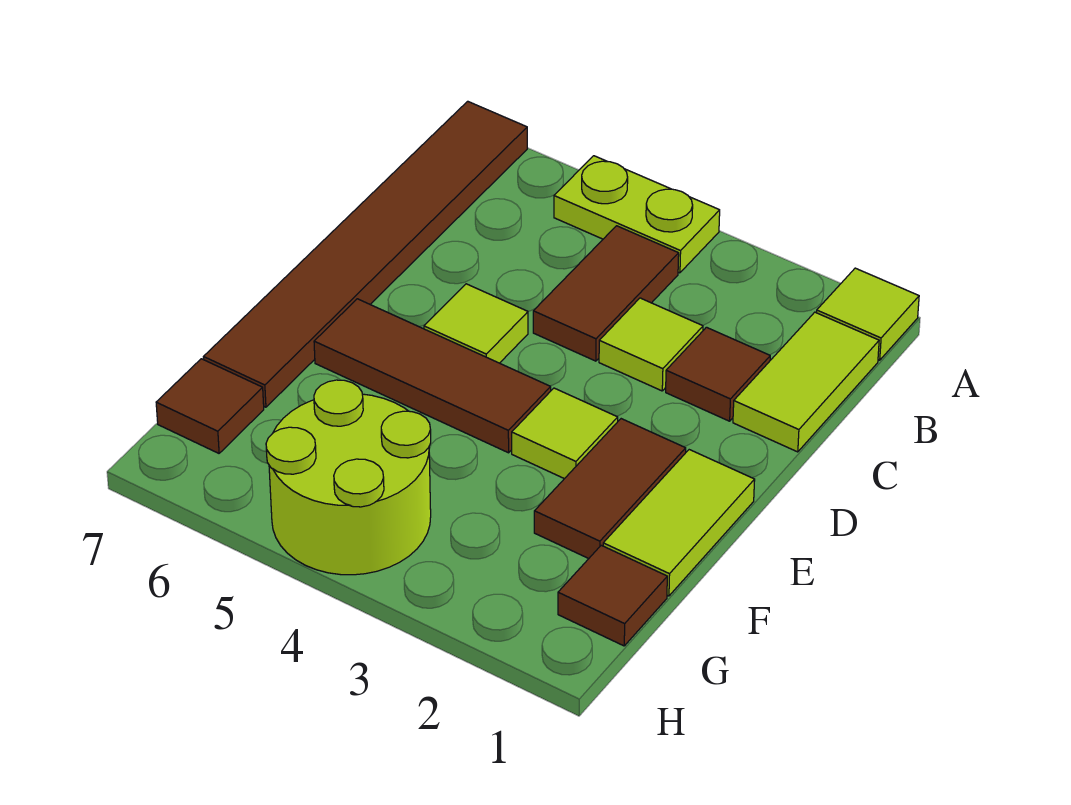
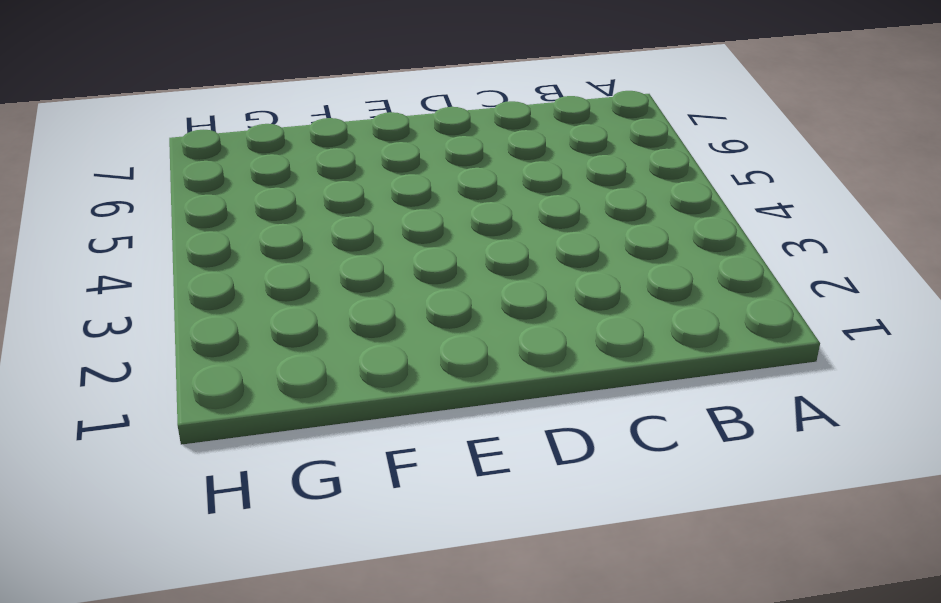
none -> lime 1x1 tile [817,268,919,360]
none -> lime 1x2 plate [554,156,720,273]
none -> brown 1x6 tile [204,101,527,407]

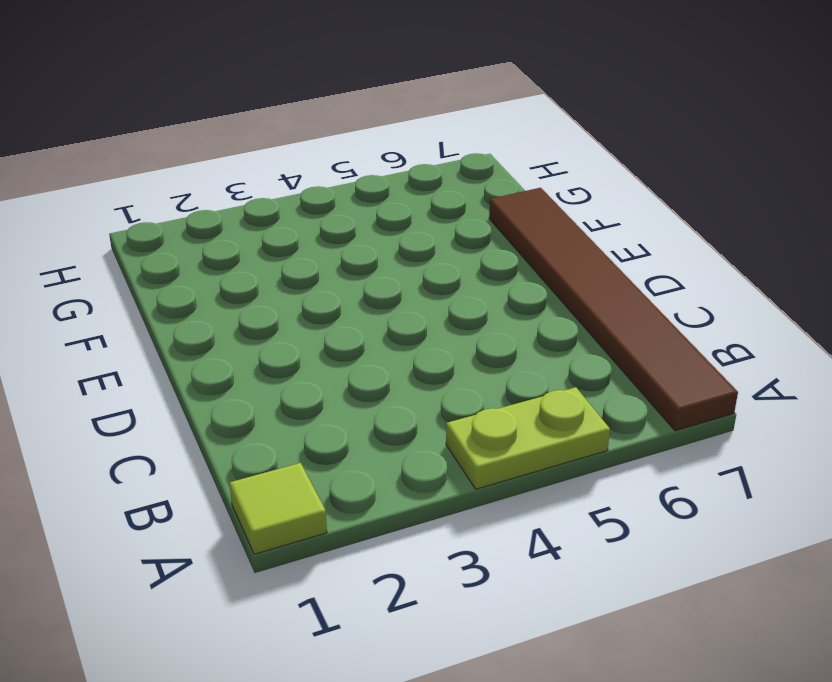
none -> lime 1x2 tile [733,312,879,452]
none -> brown 1x2 tile [533,226,679,361]
none -> brown 1x1 tile [666,327,770,421]

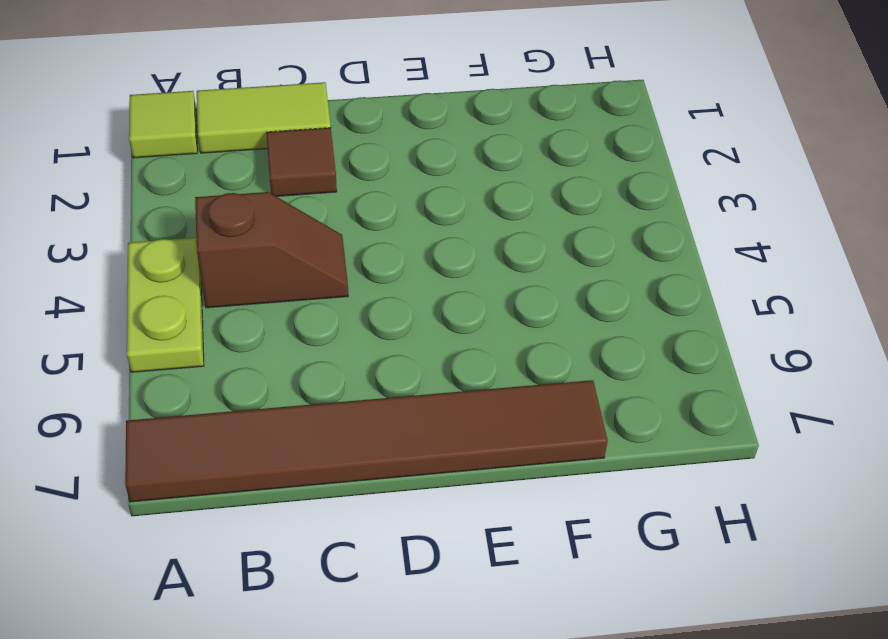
brown 1x2 slope [195,192,348,308] -> brown 1x2 tile [533,226,679,361]
none -> lime 1x1 tile [599,298,703,391]
none -> lime 1x1 tile [424,284,528,363]
none -> lime 1x2 tile [603,450,755,596]

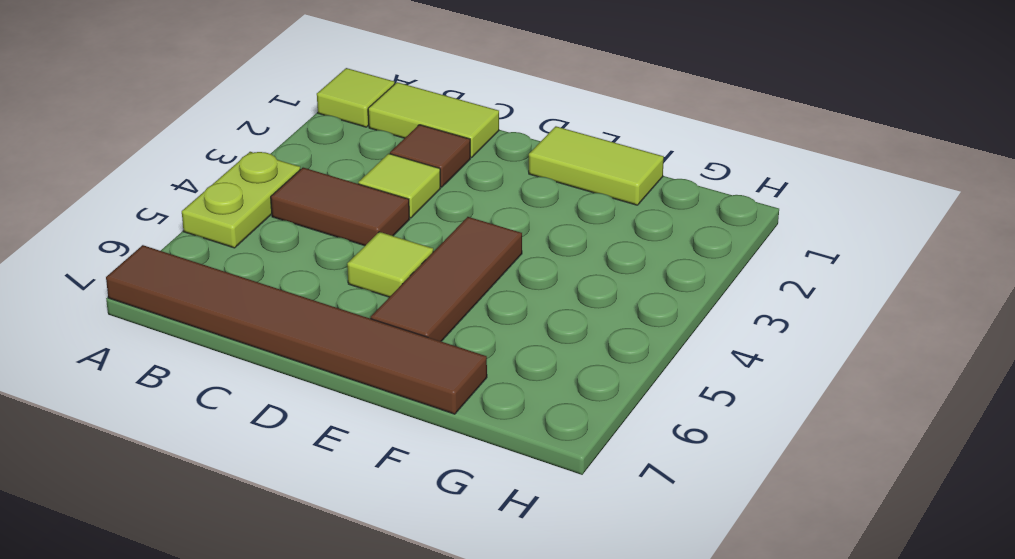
none -> brown 1x2 tile [534,419,686,559]
none -> lime 1x1 tile [512,388,618,479]
none -> brown 1x1 tile [558,545,667,646]

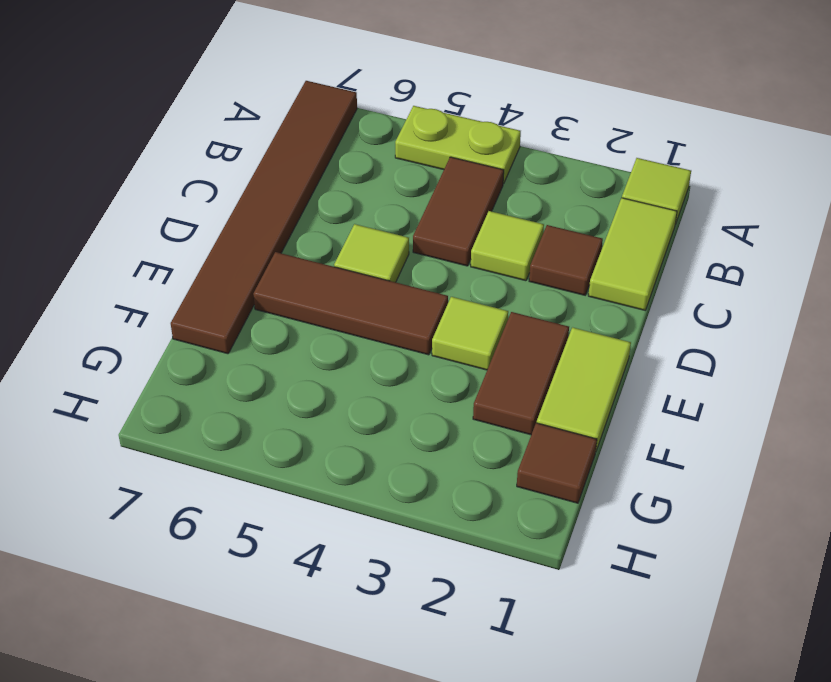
none -> lime 2x2 round brick [266,380,431,575]
none -> brown 1x1 tile [156,359,264,453]

